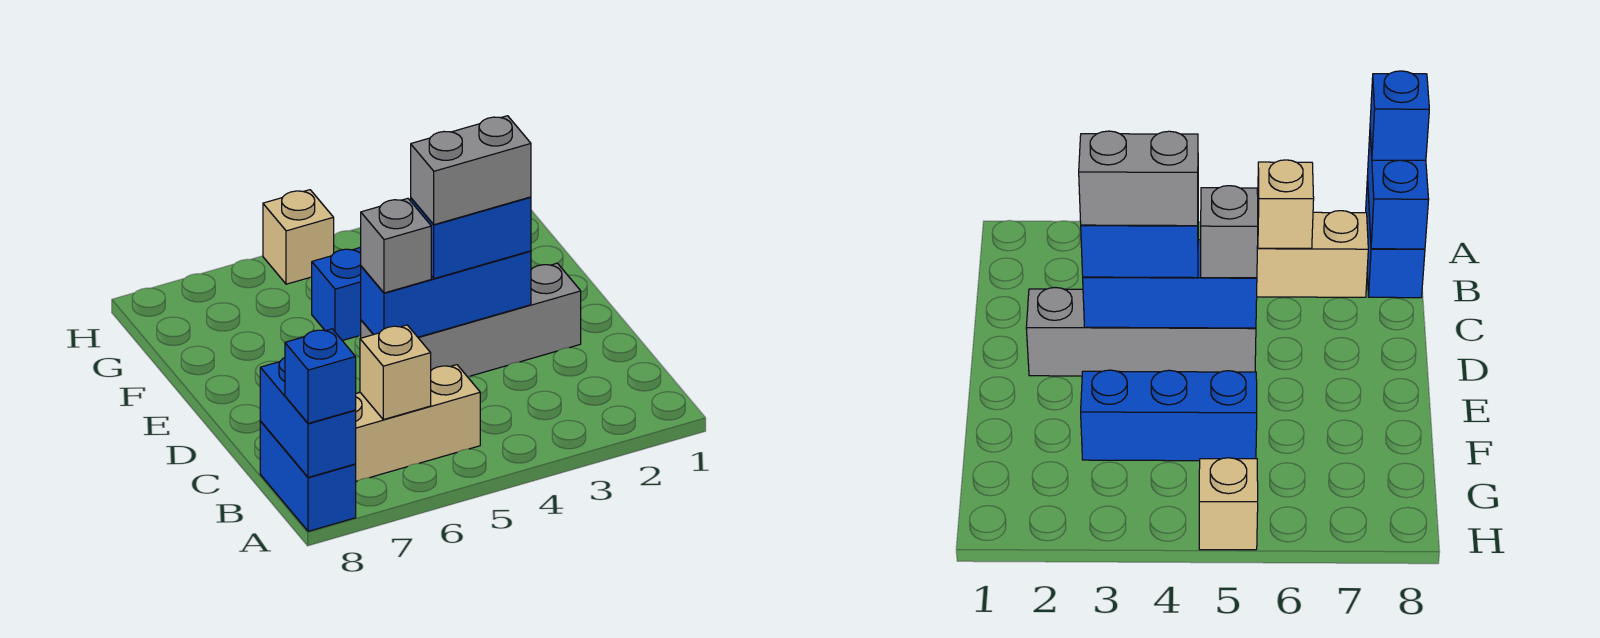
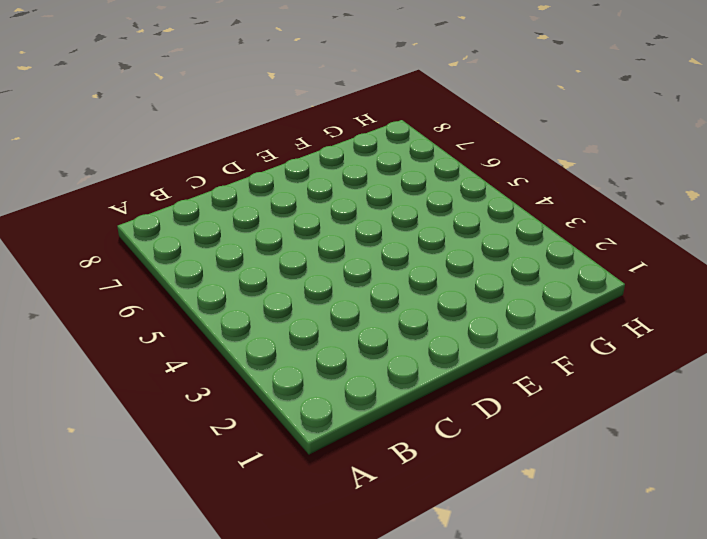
none -> blue 1x2 brick [260,421,356,531]
none -> tan 1x3 brick [355,365,480,481]
none -> grey 1x4 brick [361,263,581,377]

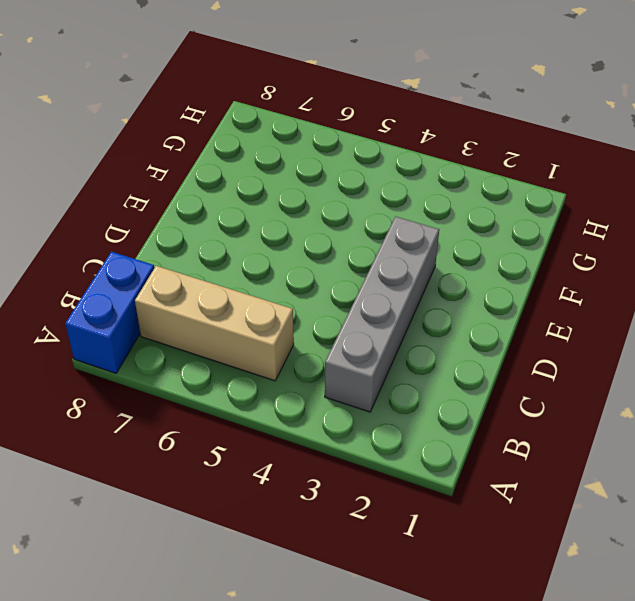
grey 1x4 brick [325,217,439,412] -> grey 1x4 brick turned to [361,263,581,377]
none -> blue 1x3 brick [312,247,361,341]
none -> tan 1x1 brick [263,190,334,284]
none -> blue 1x2 brick [260,358,356,477]

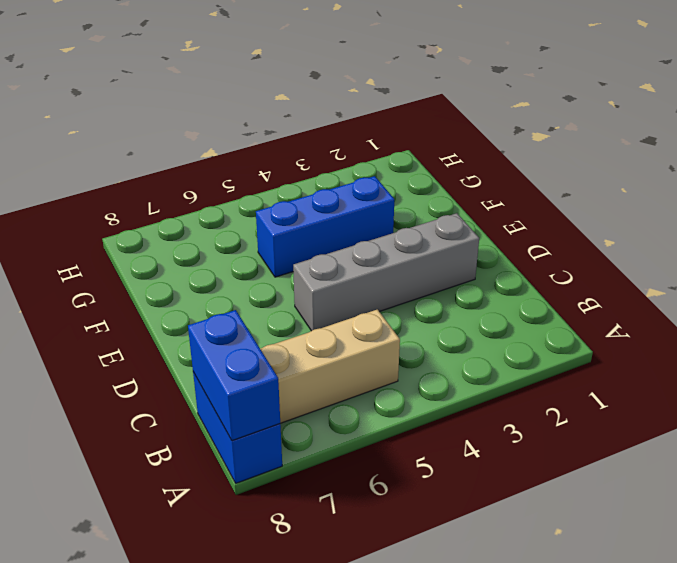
none -> tan 1x1 brick [263,190,334,284]
none -> tan 1x1 brick [360,325,431,420]
none -> blue 1x3 brick [361,251,531,337]

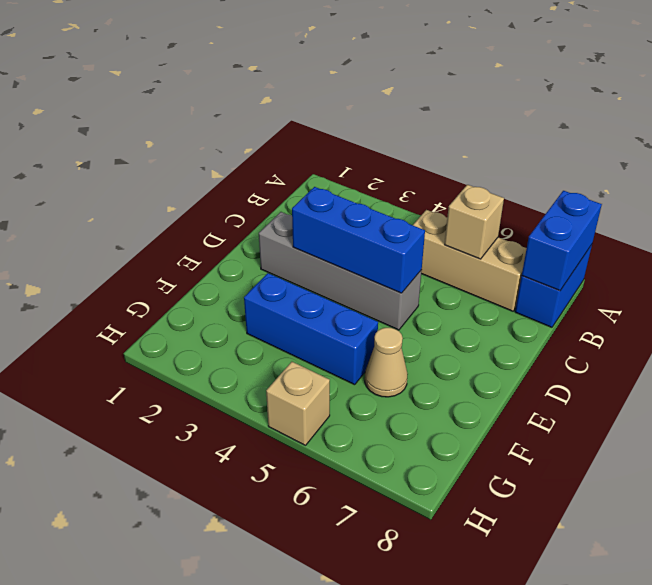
tan 1x1 cone [365,328,408,397] -> none
none -> blue 1x1 brick [285,329,356,423]
none -> blue 1x2 brick [411,197,531,279]
none -> grey 1x1 brick [361,198,431,293]

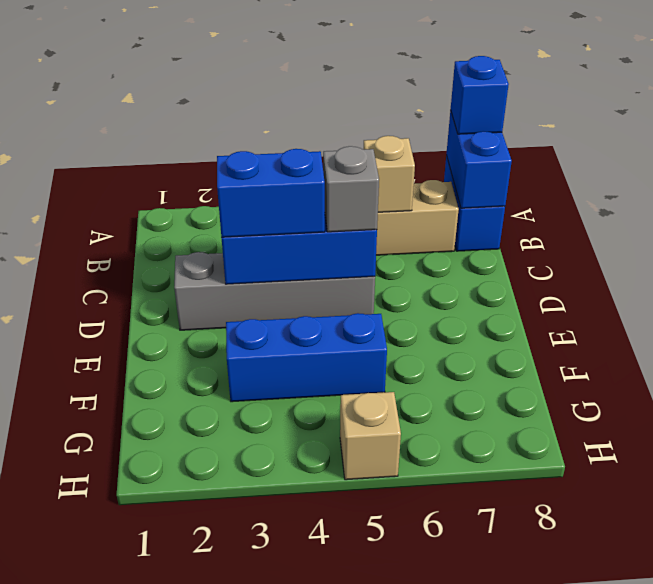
none -> grey 1x2 brick [411,116,531,225]

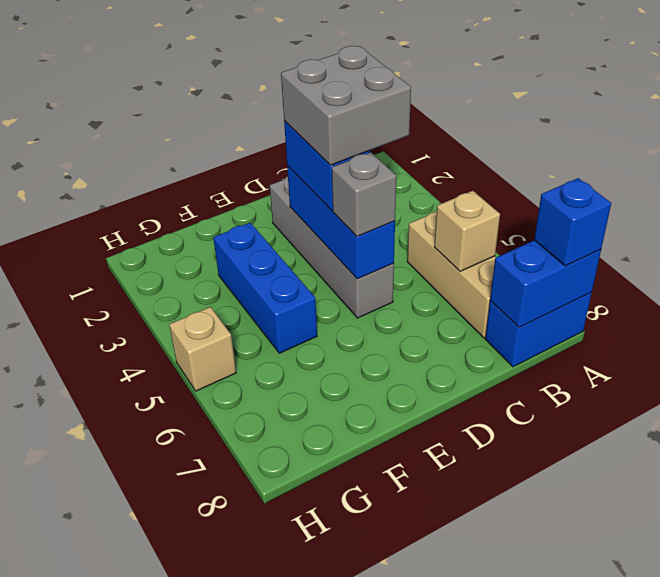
grey 2x2 brick [281,46,411,165] -> grey 1x2 brick [411,116,531,225]

